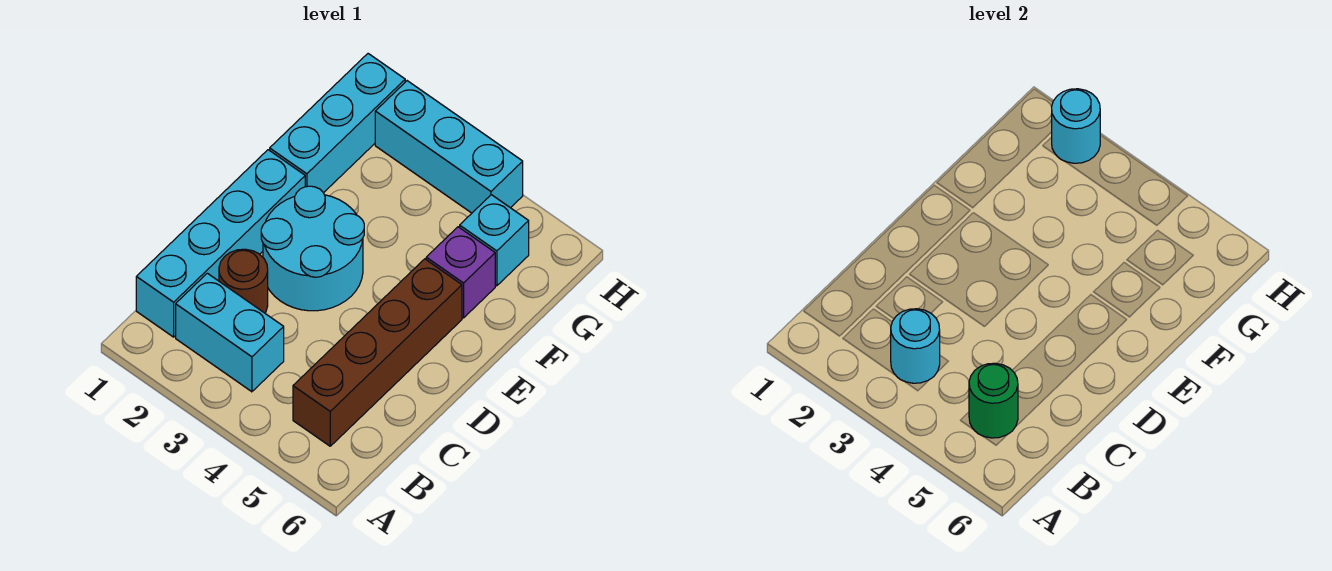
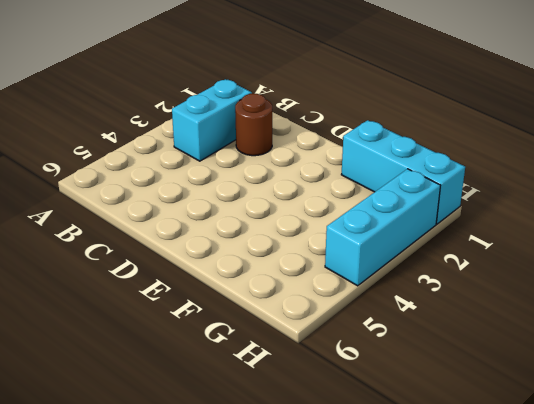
none -> cyan 1x4 brick [136,150,305,337]
none -> brown 1x4 brick [293,259,462,446]
none -> cyan 2x2 round brick [261,186,364,311]

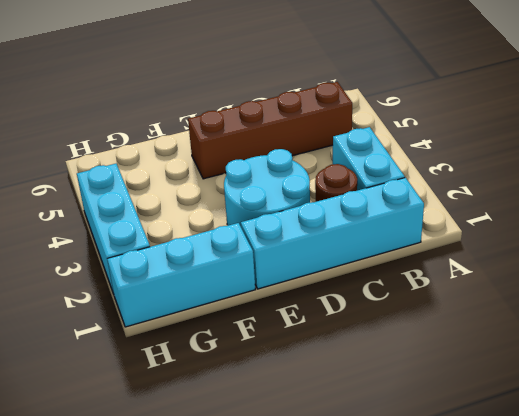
none -> purple 1x1 brick [426,227,495,318]
none -> cyan 1x1 brick [460,195,529,286]
none -> cyan 1x1 round brick [891,309,940,383]

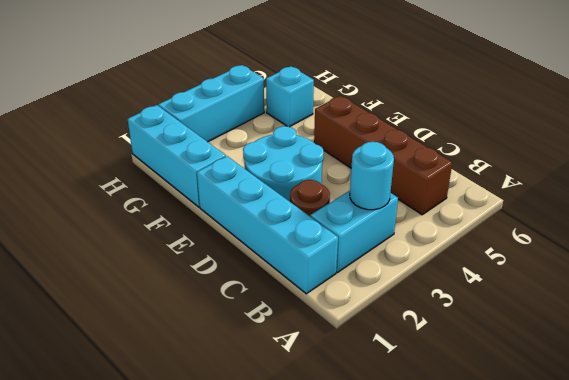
none -> purple 1x1 brick [426,227,495,318]
none -> green 1x1 round brick [969,363,1018,438]
none -> cyan 1x1 round brick [1052,89,1100,163]

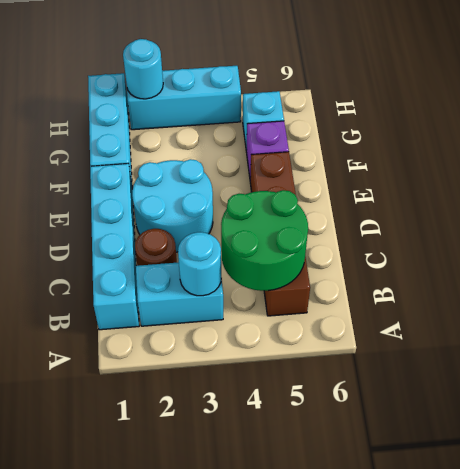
green 2x2 round brick [221,190,308,291] -> green 1x1 round brick [969,363,1018,438]

